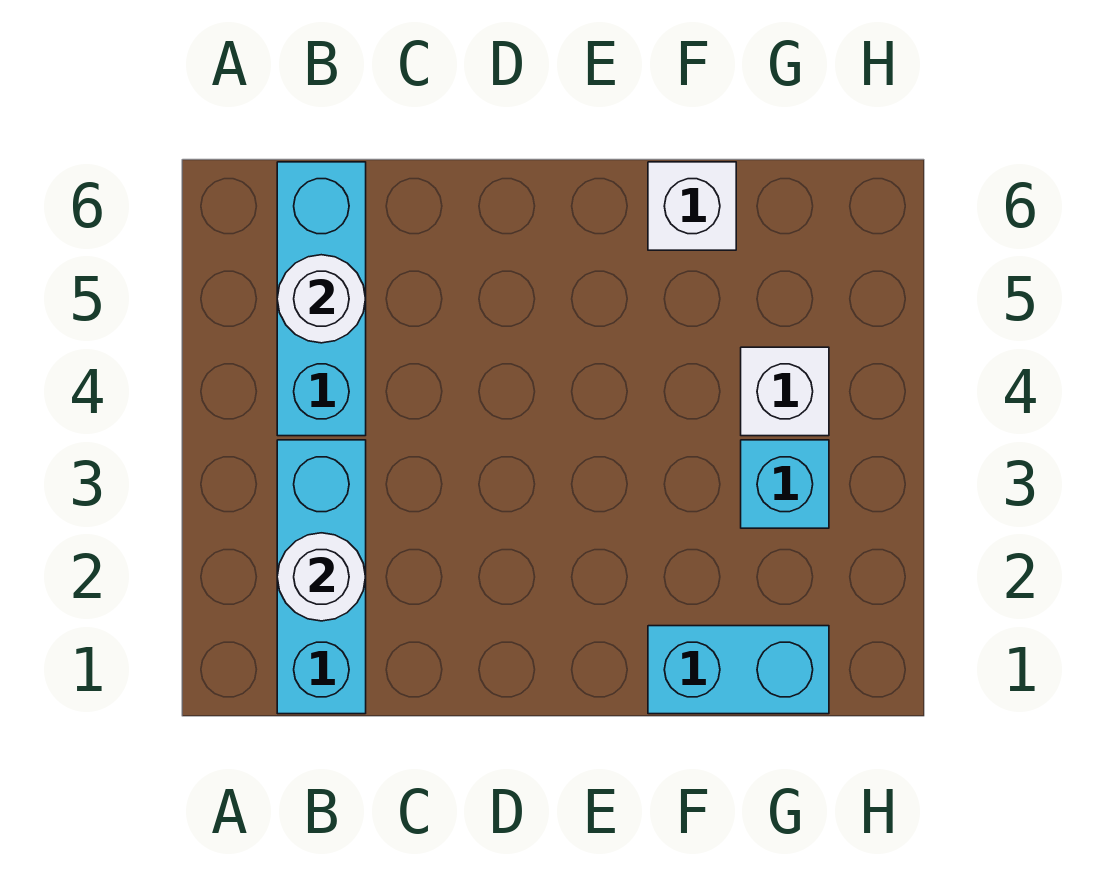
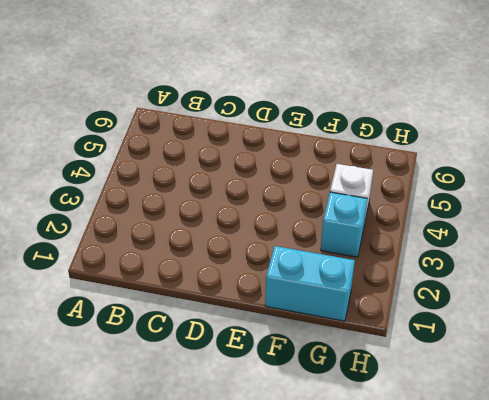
none -> cyan 1x3 brick [277,440,366,714]
none -> cyan 1x3 brick [277,162,366,436]

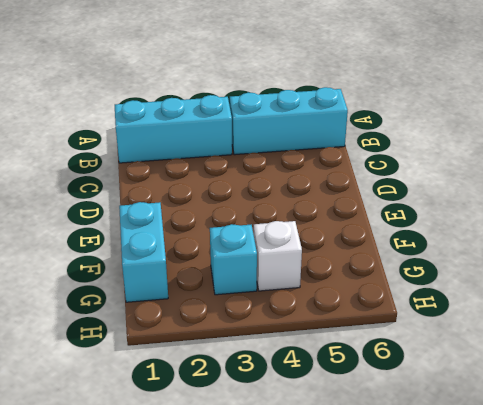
none -> white 1x1 brick [648,162,736,250]
none -> white 1x1 round brick [277,533,366,621]

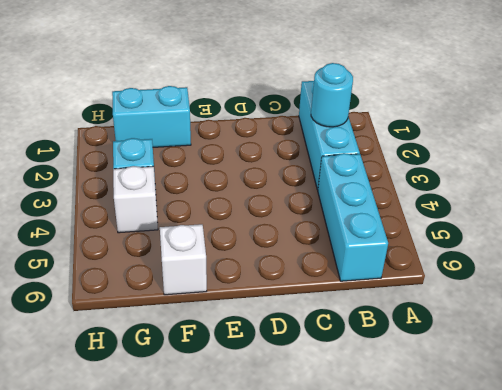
cyan 1x1 round brick [311,63,353,127] -> white 1x1 round brick [277,533,366,621]
none -> white 1x1 round brick [277,255,366,343]

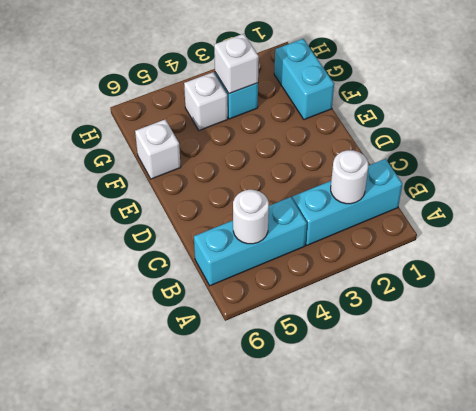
white 1x1 brick [214,34,259,94] -> none

